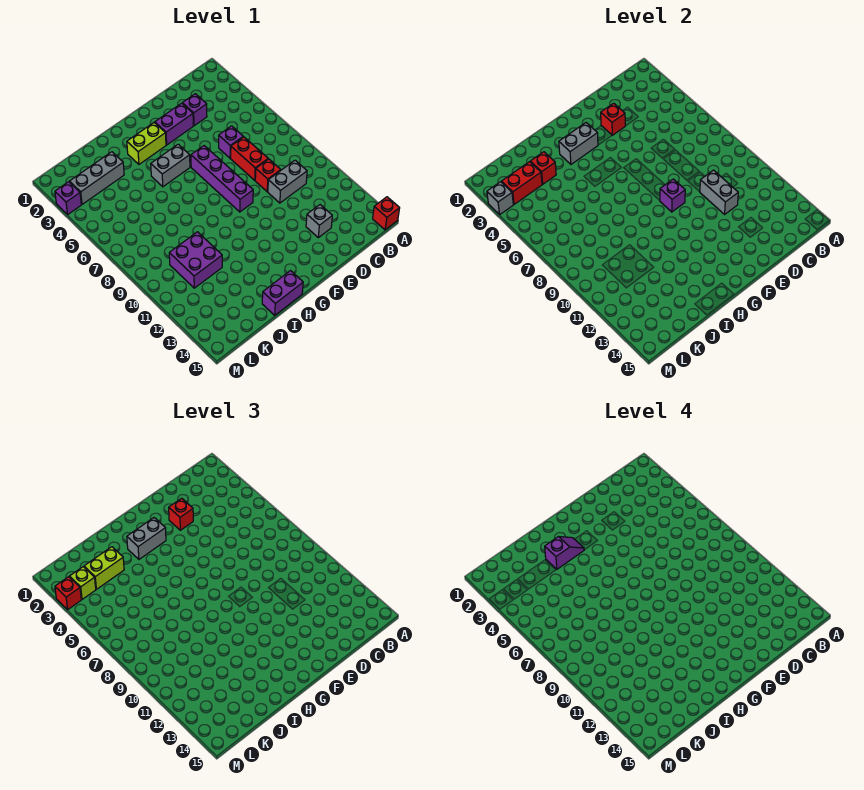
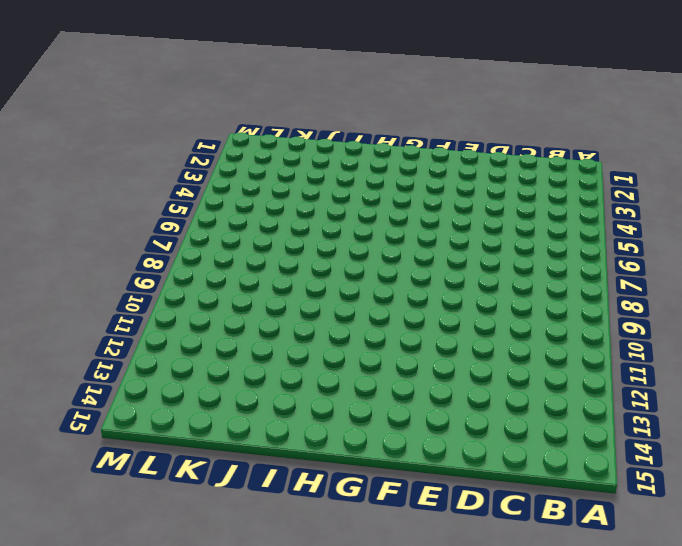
none -> red 1x1 brick [373,197,400,230]
none -> grey 1x2 brick [268,160,307,203]
none -> purple 1x1 brick [182,94,207,126]

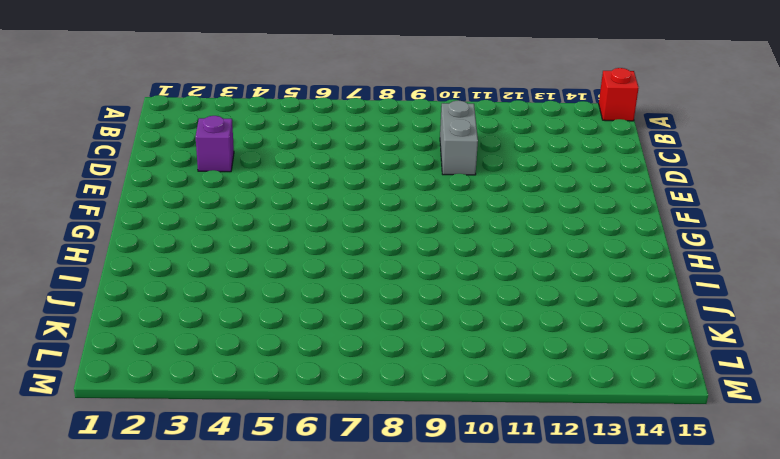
none -> purple 1x1 brick [219,126,243,158]
none -> red 1x2 brick [231,137,268,180]
none -> red 1x1 brick [255,159,281,192]

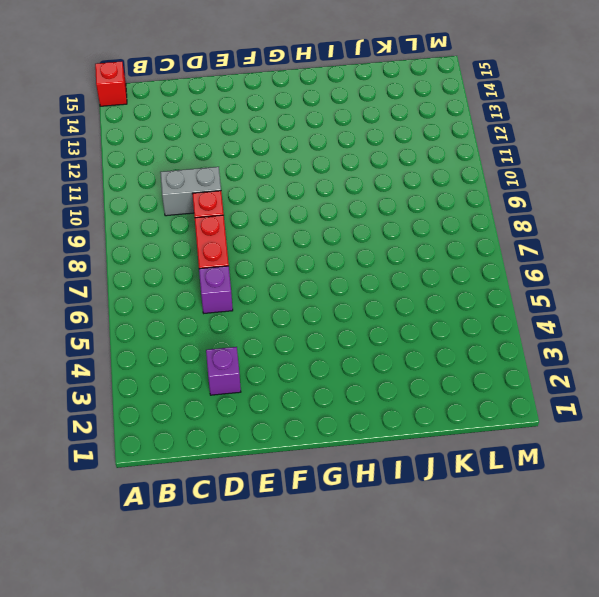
none -> grey 1x1 brick [306,205,332,238]
none -> purple 1x2 brick [155,103,193,145]
none -> purple 1x4 brick [191,146,253,212]

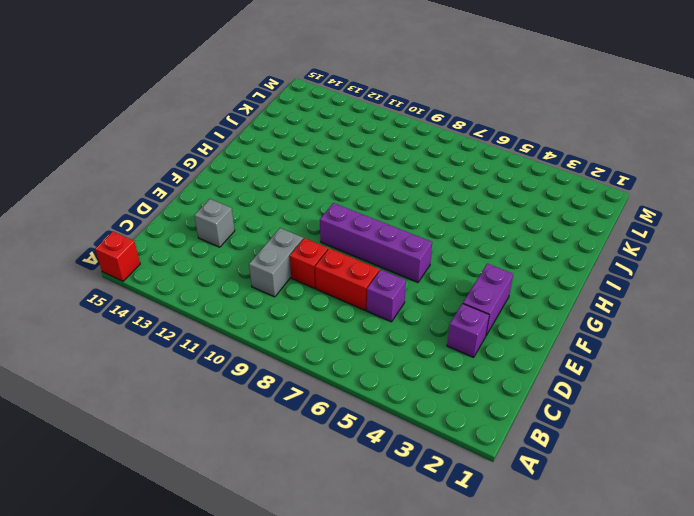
none -> lime 1x2 brick [127,123,166,164]
none -> grey 1x2 brick [151,144,190,187]
none -> purple 1x2 brick [262,271,303,315]

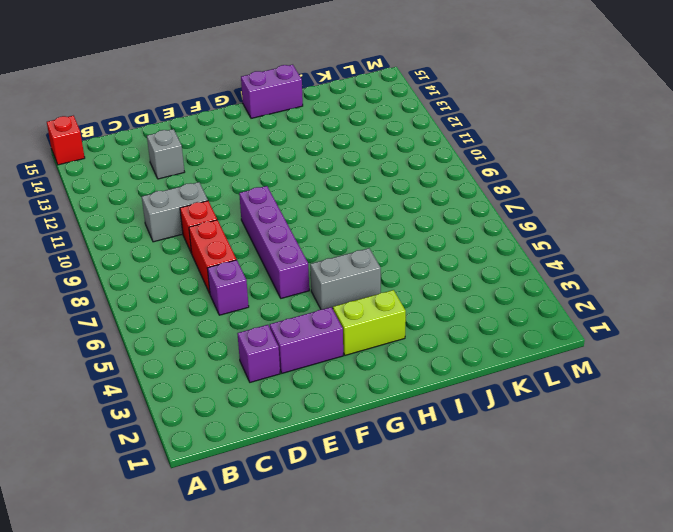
none -> grey 1x3 brick [70,152,124,204]
none -> purple 2x2 brick [169,232,222,288]
none -> purple 1x1 brick [55,182,81,214]

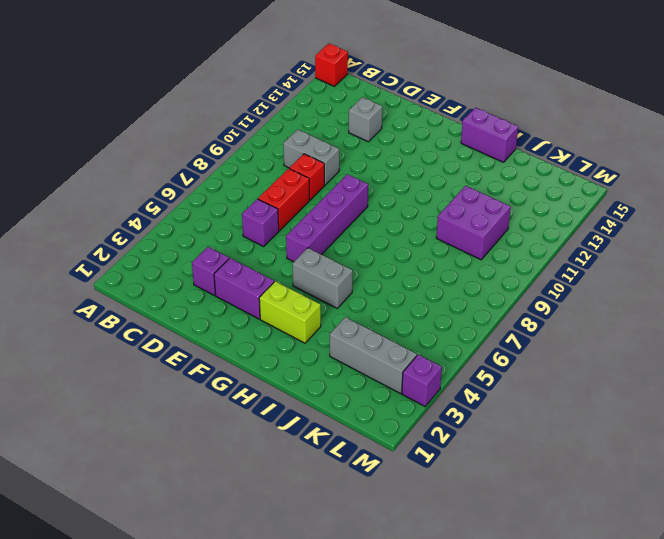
none -> grey 1x2 brick [700,170,738,214]
none -> red 1x1 brick [601,103,625,135]
none -> purple 1x1 brick [660,179,685,212]

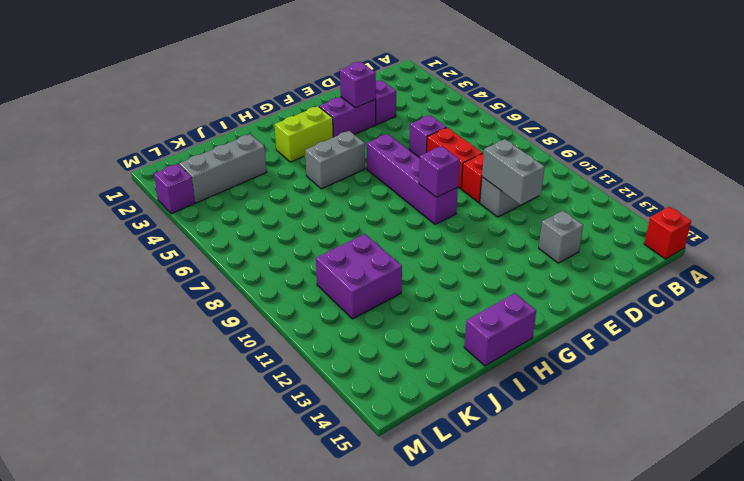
purple 1x1 brick [340,62,376,108] -> red 1x1 brick [601,103,625,135]
none -> grey 1x2 brick [559,123,598,164]
none -> red 1x1 brick [530,152,556,184]
none -> red 1x2 brick [502,162,542,204]

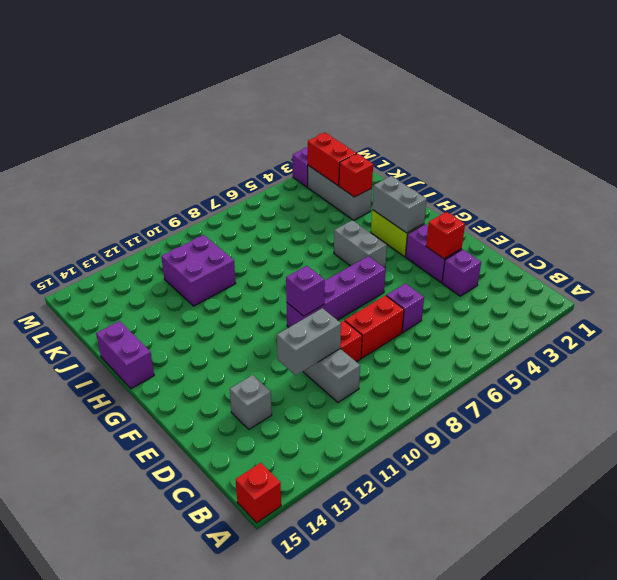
none -> grey 1x1 brick [487,182,513,214]
none -> red 1x1 brick [169,498,193,530]
none -> grey 1x2 brick [127,518,166,559]

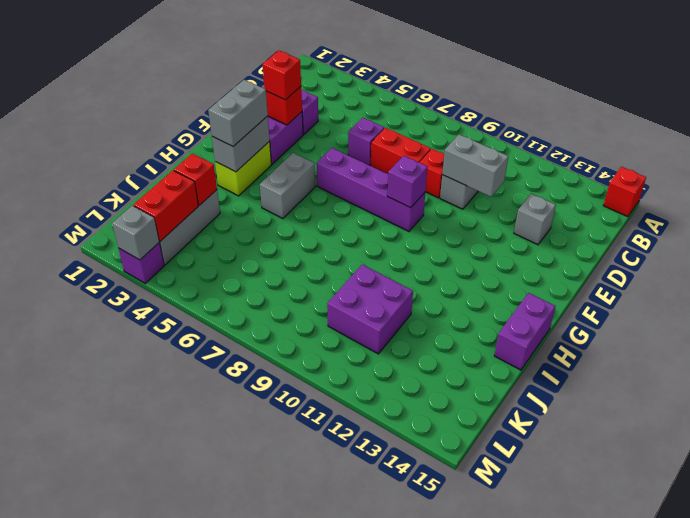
none -> lime 1x2 brick [84,547,124,589]
none -> lime 1x1 brick [70,567,96,599]
none -> red 1x1 brick [55,577,81,609]

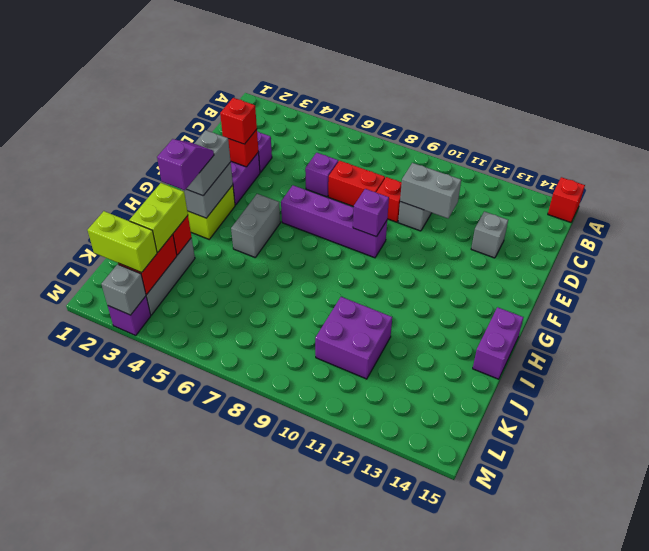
lime 1x2 brick [88,211,157,273] -> lime 1x1 brick [70,567,96,599]
none -> red 1x1 brick [55,577,81,609]

